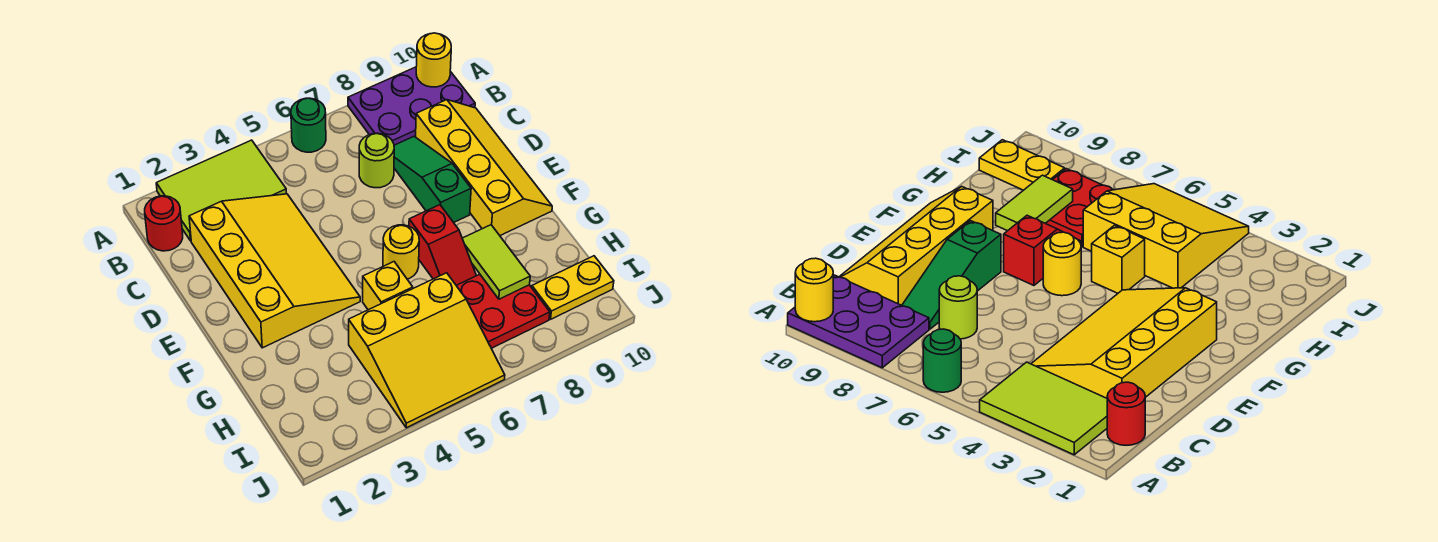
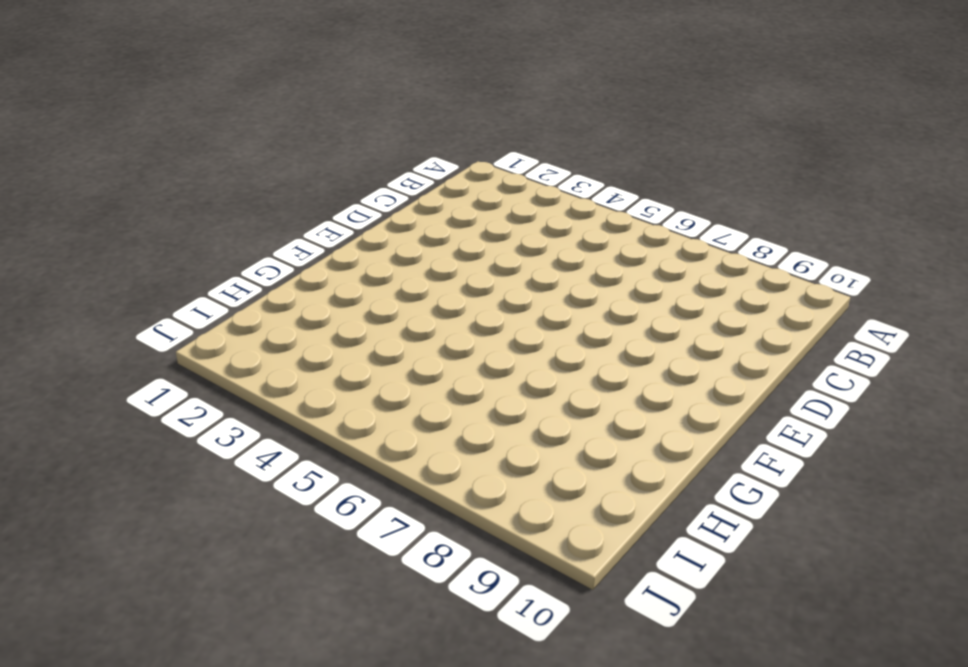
none -> lime 2x3 tile [156,140,287,241]
none -> green 1x1 round brick [291,98,326,152]
none -> purple 2x3 plate [348,67,475,145]

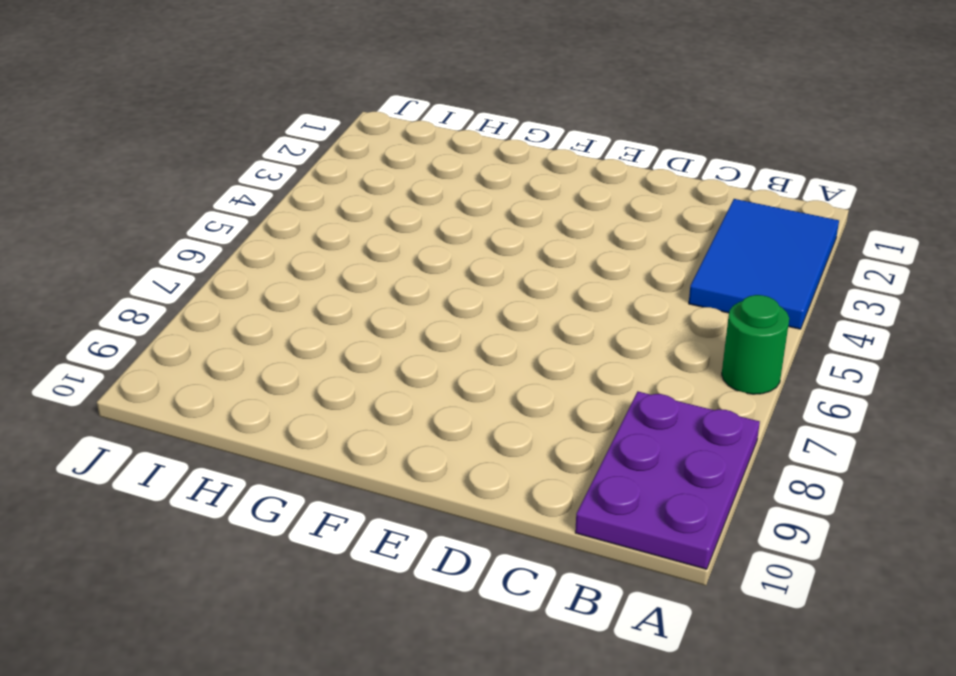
blue 2x3 tile [689,199,839,329] -> lime 2x3 tile [156,140,287,241]
none -> red 1x1 round brick [145,196,183,251]
none -> yellow 3x4 slope [189,194,360,348]
none -> lime 1x1 round brick [359,133,394,188]

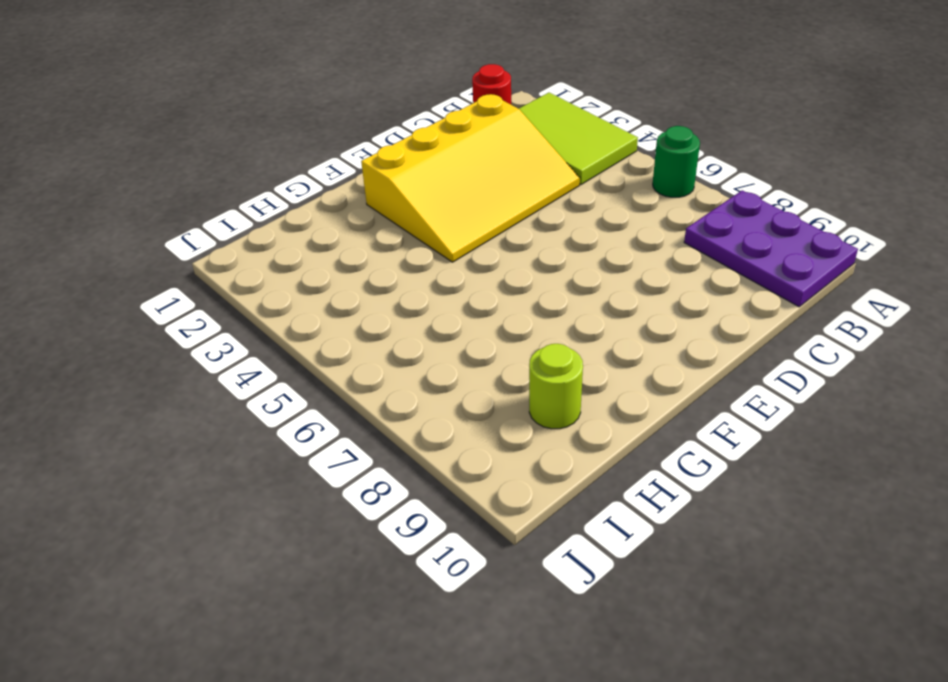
lime 1x1 round brick [529,344,583,429] -> lime 1x1 round brick moved to [359,133,394,188]
none -> green 1x3 slope [394,137,471,223]
none -> yellow 2x4 slope [416,100,552,235]
none -> yellow 1x1 round brick [383,225,419,279]

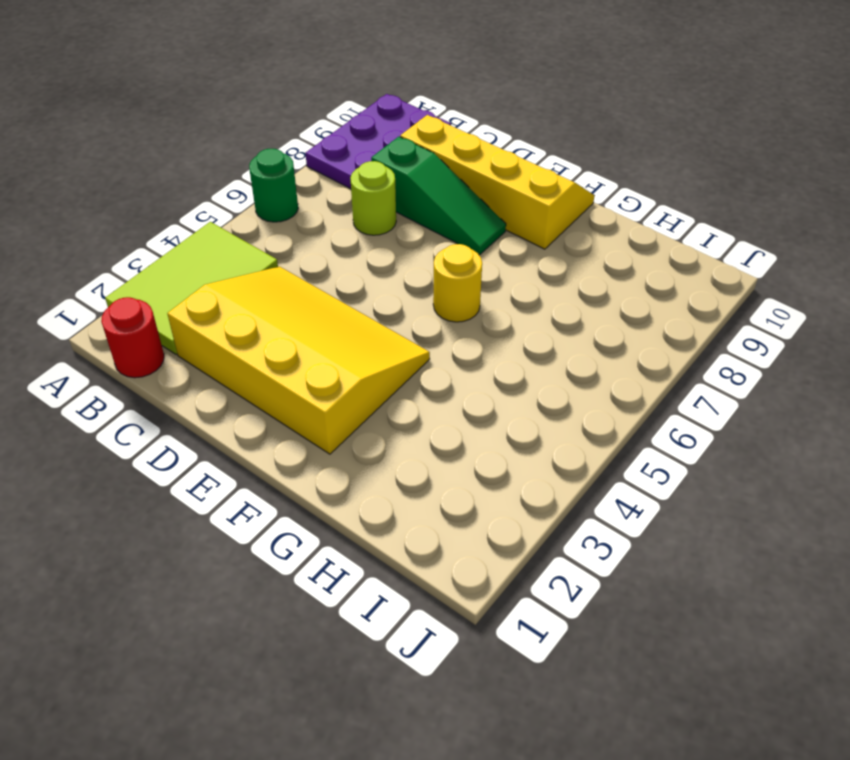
green 1x3 slope [371,137,506,255] -> green 1x3 slope turned to [394,137,471,223]
none -> red 1x2 slope [409,205,476,285]
none -> yellow 1x1 brick [363,262,413,310]
none -> yellow 3x3 slope [349,273,505,428]

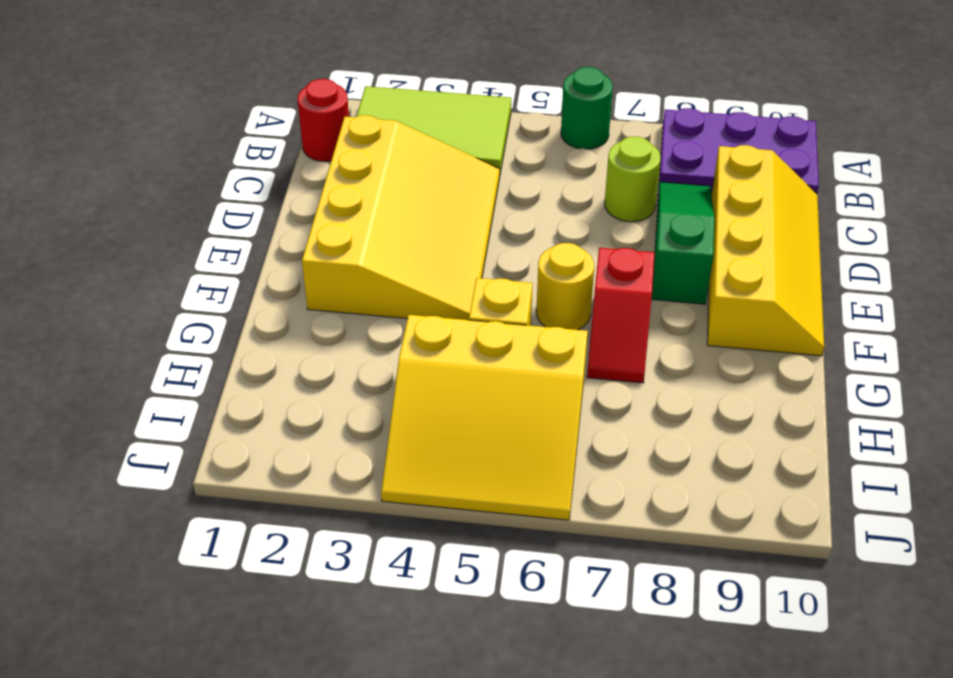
none -> red 2x2 plate [456,274,550,348]
none -> yellow 1x2 plate [532,256,614,319]
none -> yellow 1x1 round brick [416,33,451,87]

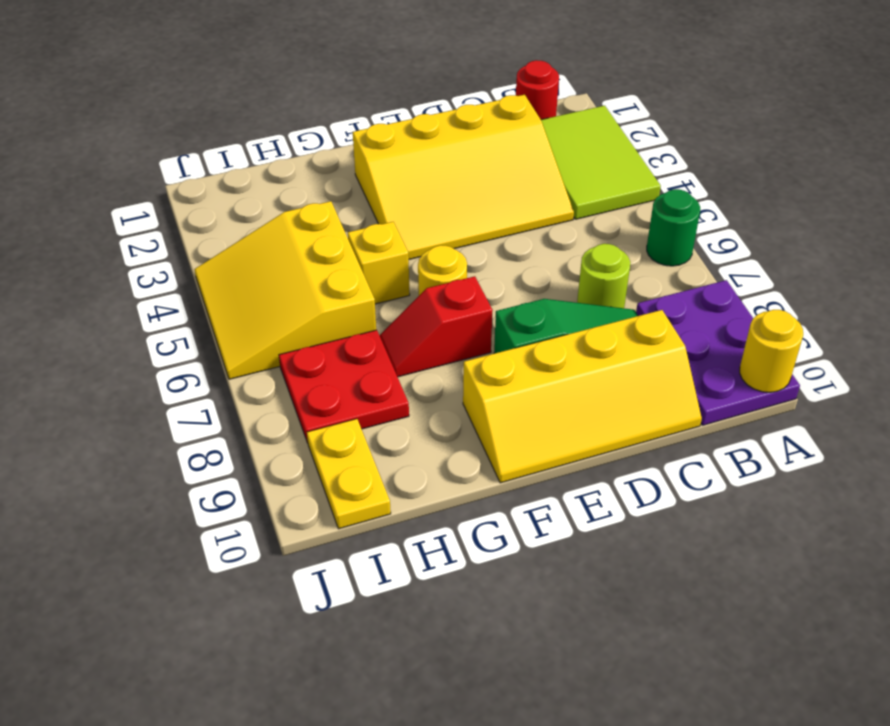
none -> lime 1x2 tile [462,225,530,299]

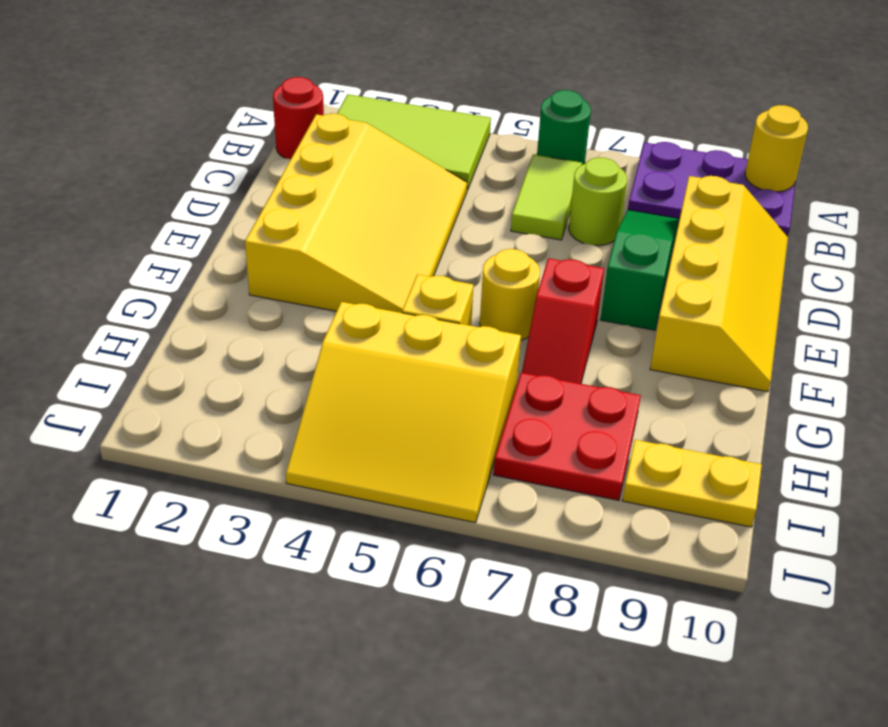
lime 1x2 tile [511,155,582,240] -> lime 1x2 tile moved to [462,225,530,299]

